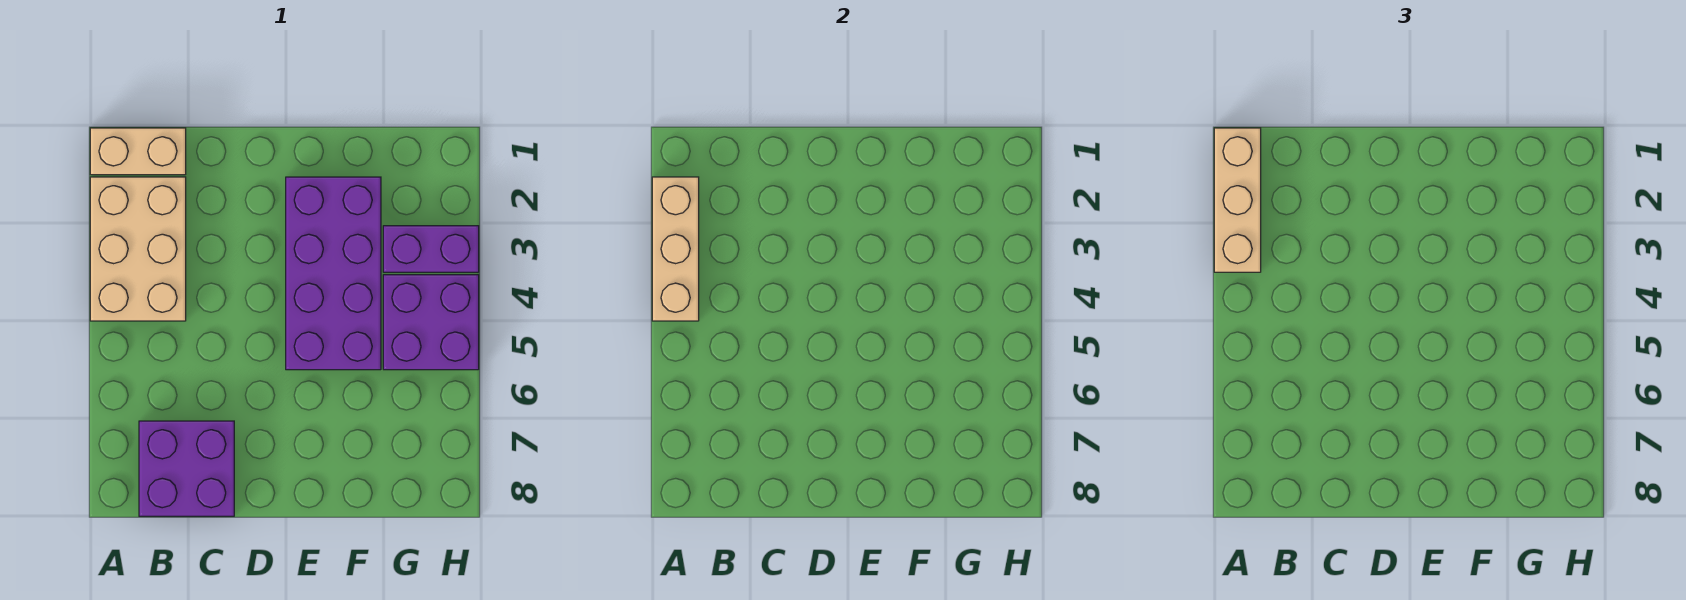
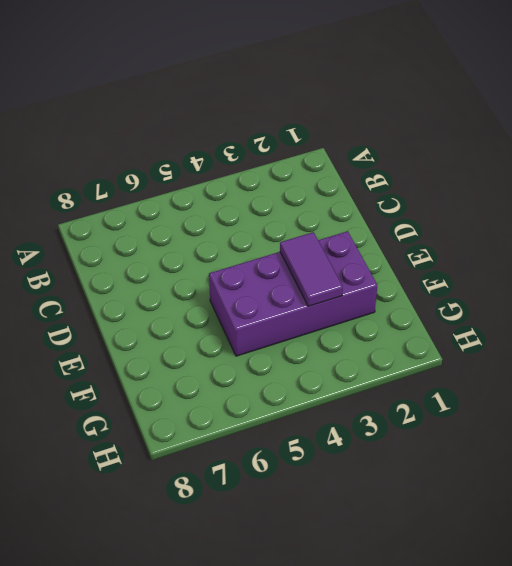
purple 1x2 tile [280,232,343,306] -> none
none -> tan 1x2 brick [90,128,186,175]
none -> tan 2x3 brick [90,177,186,321]

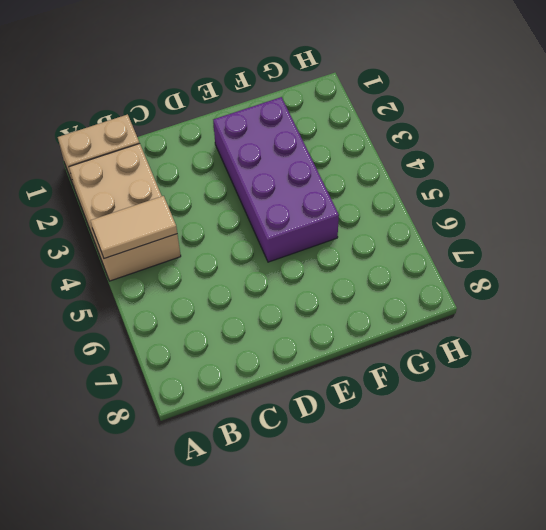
tan 1x2 tile [90,196,177,259] -> tan 1x3 brick [652,177,699,321]
none -> purple 2x2 brick [139,421,234,516]
none -> purple 1x2 brick [383,226,479,272]

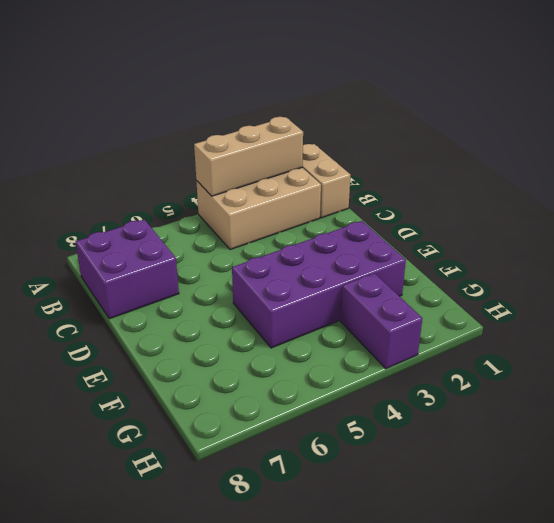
none -> purple 2x2 brick [383,275,479,370]
none -> tan 1x3 brick [1214,128,1261,272]

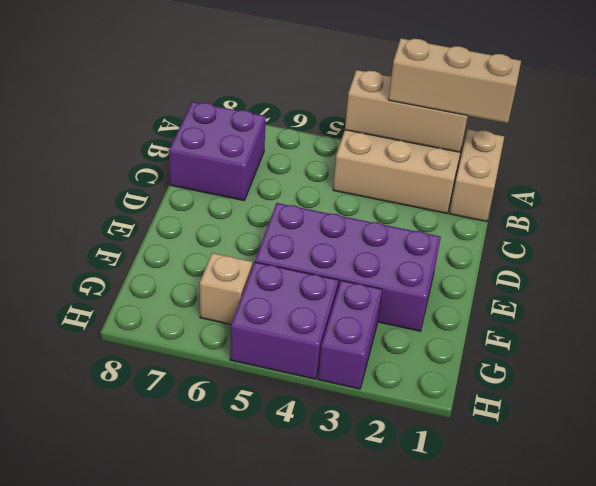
tan 1x1 brick [200,253,252,324] -> none

